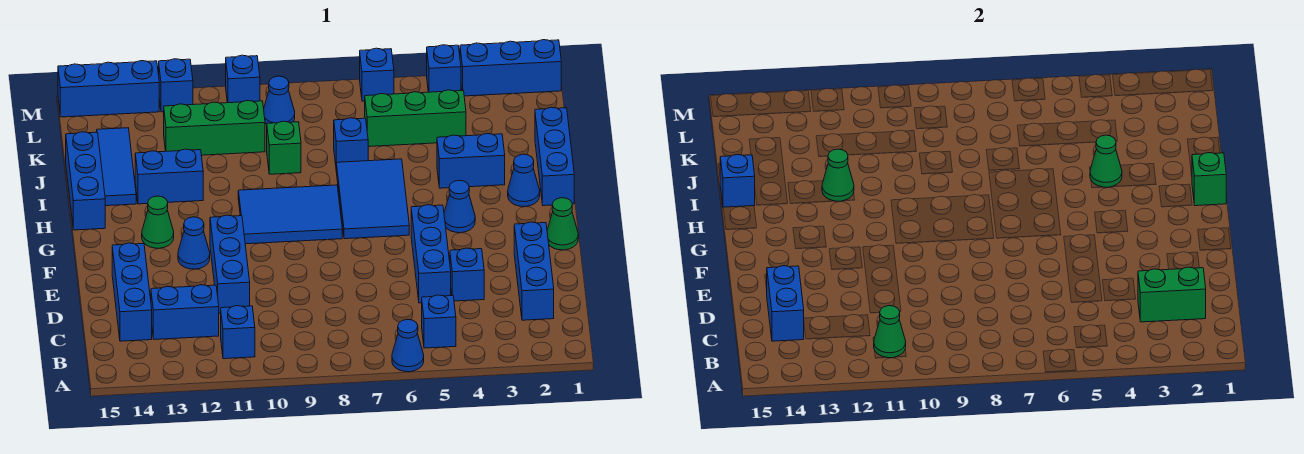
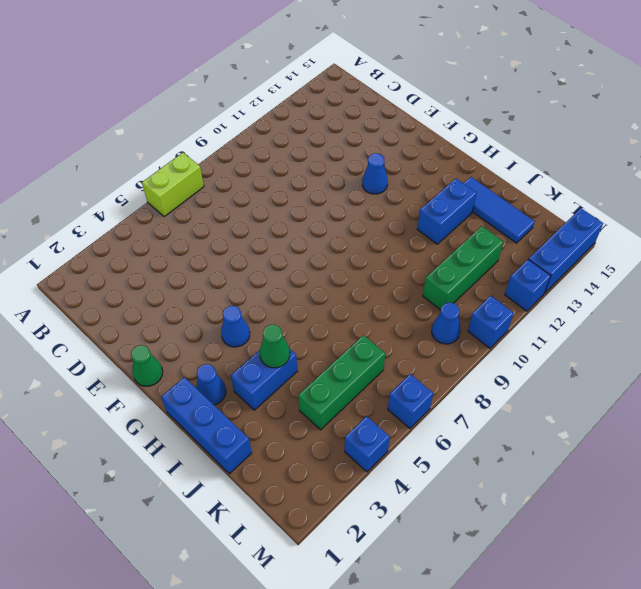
lime 1x2 brick [142,153,204,217] -> blue 1x1 cone [392,319,424,372]
none -> blue 1x1 brick [422,295,456,348]
none -> blue 1x1 brick [221,306,255,359]
none -> blue 1x3 brick [514,222,554,320]
none -> blue 1x2 brick [151,285,219,340]

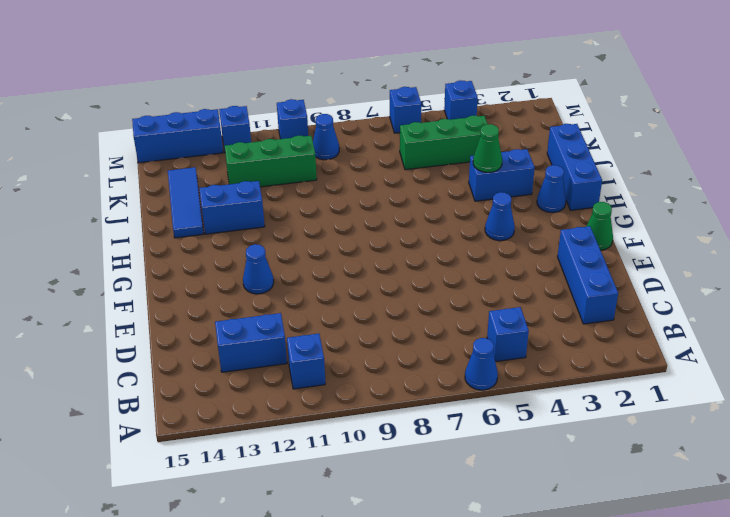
none -> blue 1x3 brick [112,243,152,341]
none -> blue 1x1 brick [450,248,484,301]
none -> blue 1x3 brick [411,205,451,303]
none -> blue 1x3 brick [210,215,250,313]

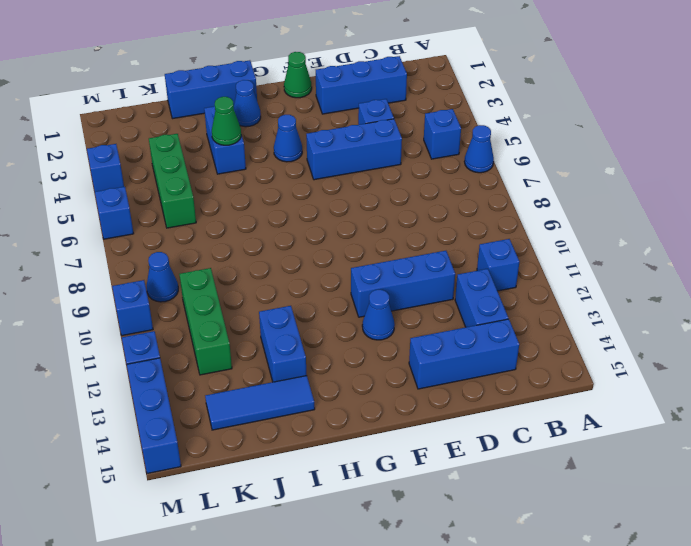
none -> blue 2x3 tile [336,159,409,239]
none -> blue 2x3 tile [238,185,342,244]
none -> green 1x1 cone [142,196,174,248]
none -> blue 1x3 brick [66,132,105,230]

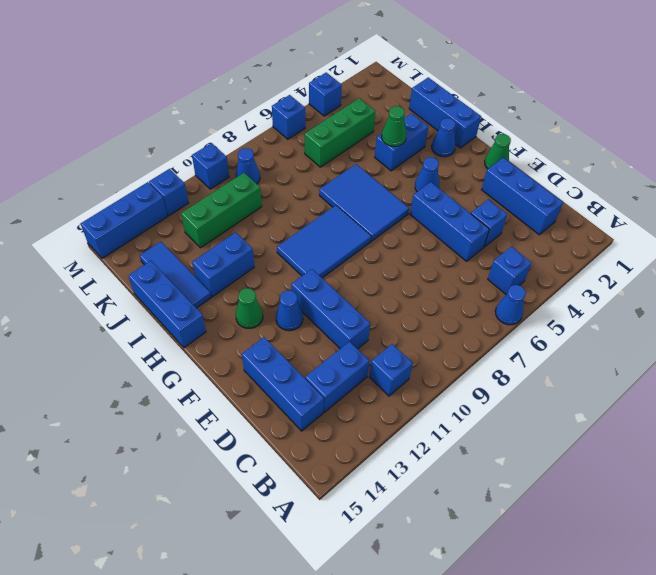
none -> blue 1x1 brick [334,118,368,164]
none -> green 1x1 brick [267,121,301,174]
none -> blue 1x3 brick [460,40,561,96]
none -> green 1x1 cone [874,306,906,358]

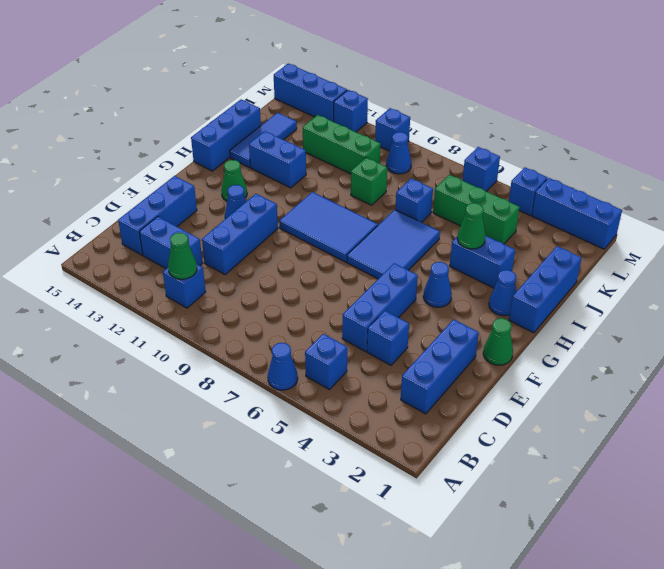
none -> green 1x2 brick [1138,267,1206,322]
none -> blue 1x2 brick [767,266,804,341]
none -> green 1x1 brick [1192,153,1226,206]
none -> green 1x1 cone [822,149,854,201]

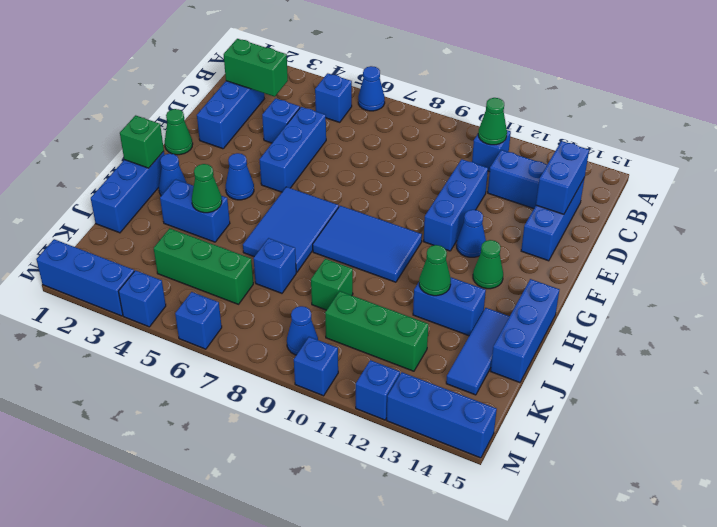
none -> blue 1x1 brick [720,154,755,207]

